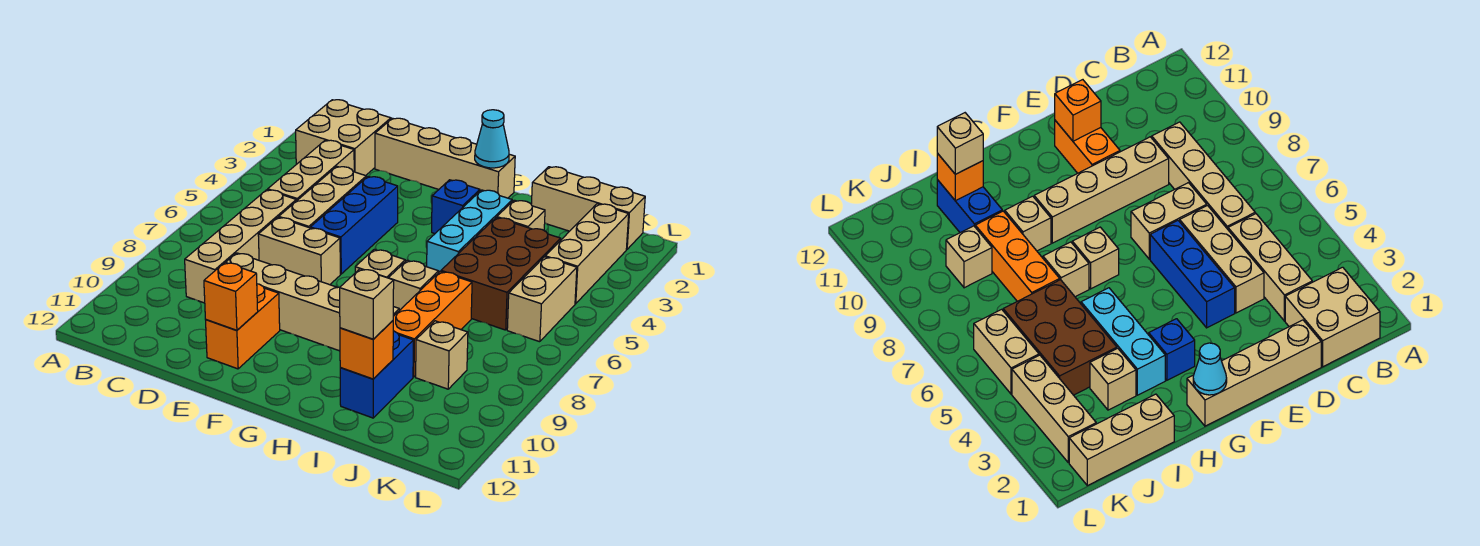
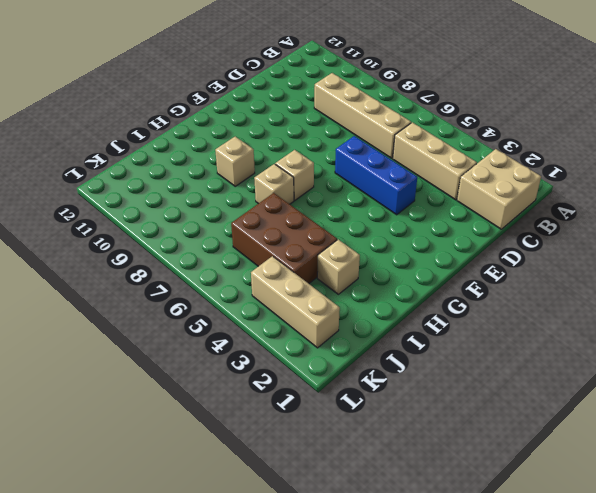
none -> tan 1x4 brick [375,118,515,198]
none -> tan 1x3 brick [279,167,366,228]
none -> tan 1x2 brick [258,217,340,285]

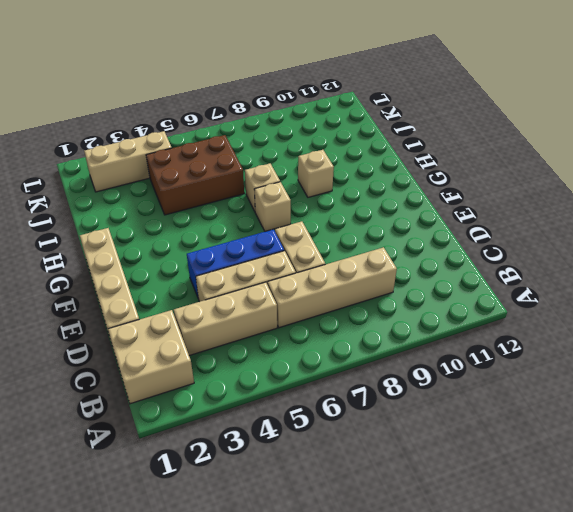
none -> tan 1x4 brick [226,253,340,351]
none -> orange 1x2 brick [206,284,280,369]
none -> blue 1x1 brick [432,180,480,234]

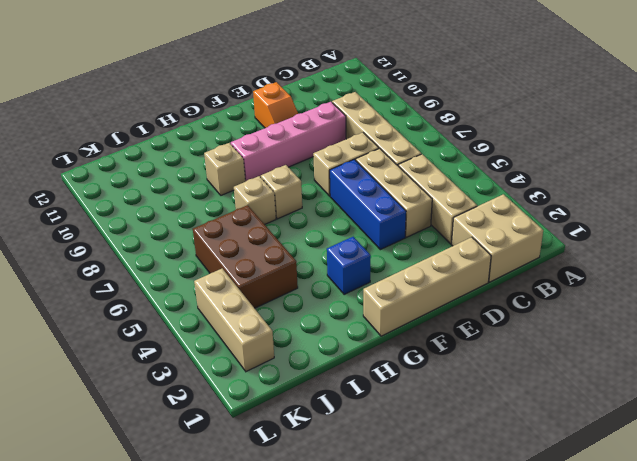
pink 1x4 brick [231,102,346,182] -> tan 1x4 brick [226,253,340,351]
orange 1x2 slope [253,82,298,128] -> orange 1x2 brick [206,284,280,369]
none -> cyan 1x3 brick [427,190,512,273]
none -> tan 1x3 brick [531,167,645,249]
none -> tan 1x1 brick [497,200,545,230]

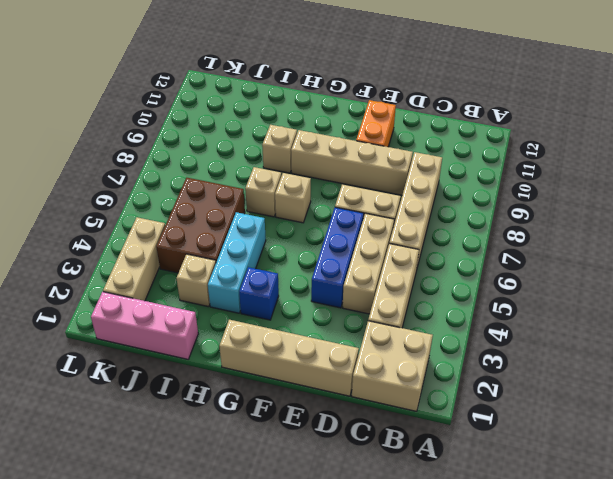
pink 1x3 brick [91,292,198,359] -> tan 1x3 brick [531,167,645,249]
none -> orange 1x3 brick [393,271,472,377]
none -> blue 1x2 brick [340,331,413,418]
none -> tan 1x1 brick [416,321,468,389]

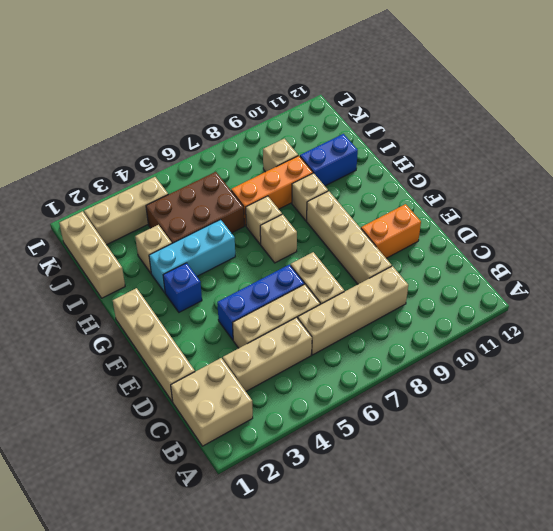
none -> tan 1x2 brick [507,257,577,342]
none -> orange 1x1 brick [204,262,258,330]
none -> cyan 1x1 cone [475,110,509,168]

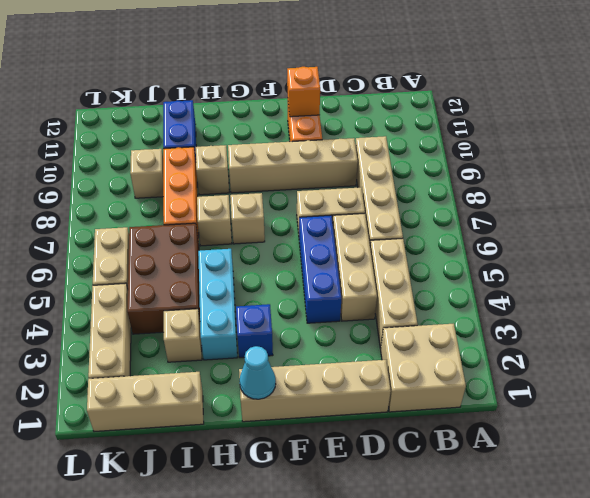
none -> orange 1x1 brick [340,321,393,379]
none -> tan 1x1 brick [340,269,394,339]

